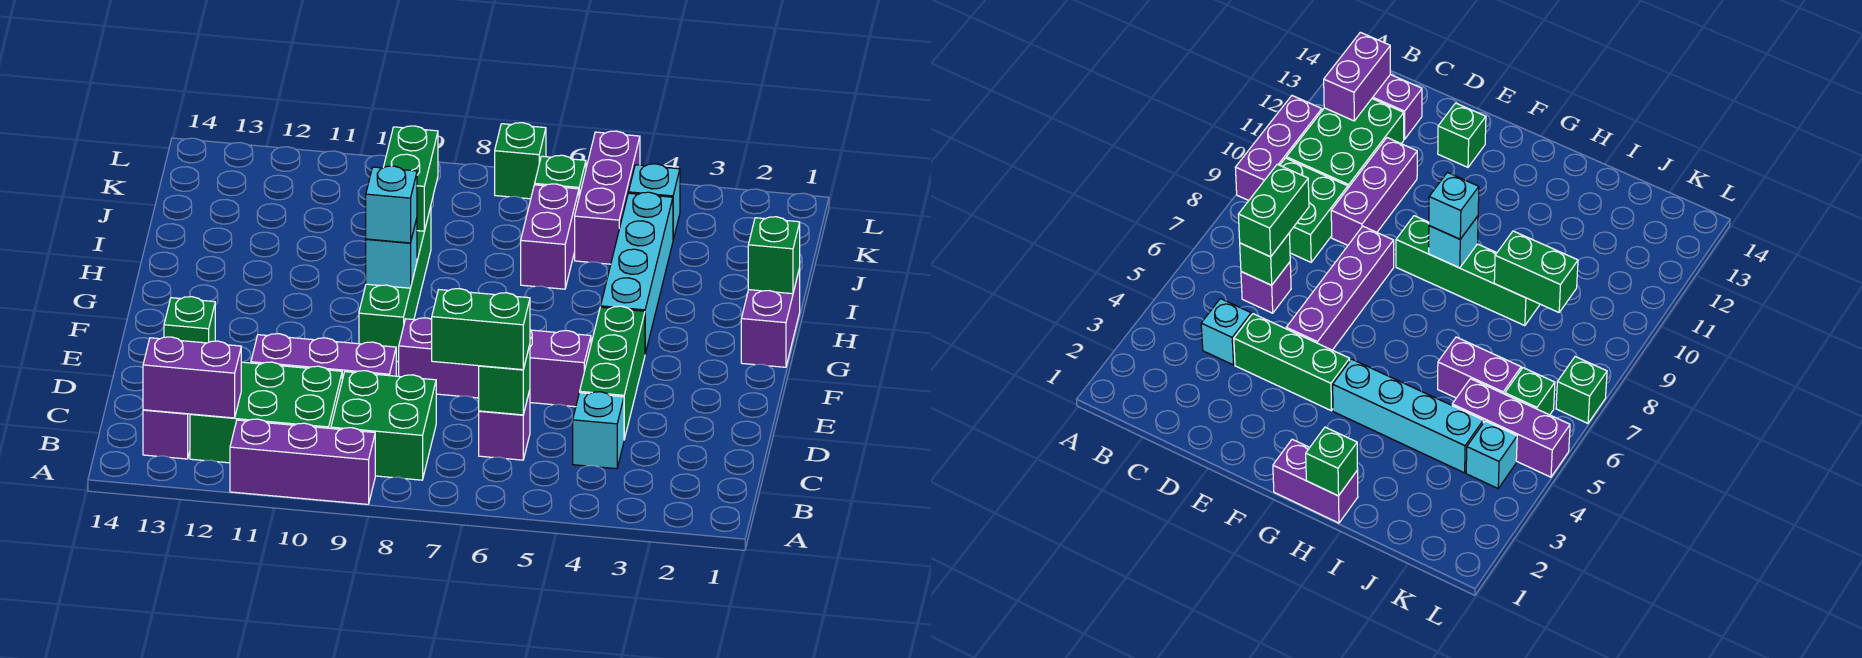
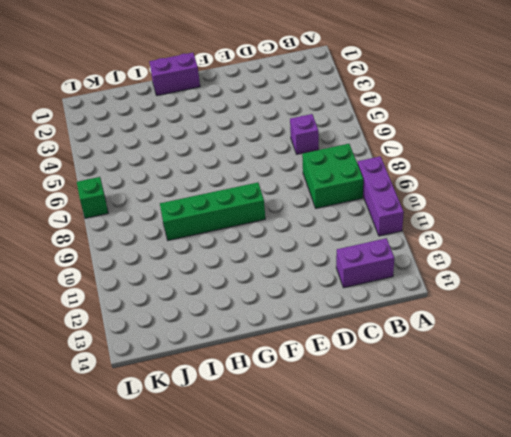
none -> green 2x3 brick [190,362,342,463]
none -> cyan 1x1 brick [573,392,624,469]
none -> green 1x3 brick [580,306,645,439]

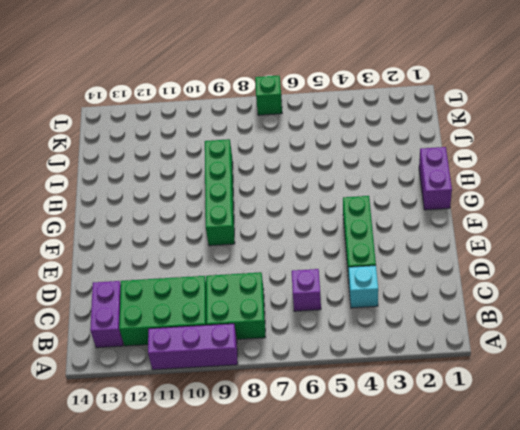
none -> purple 1x3 brick [251,334,396,380]
none -> purple 1x4 brick [399,318,591,407]
none -> green 1x1 brick [164,297,215,343]

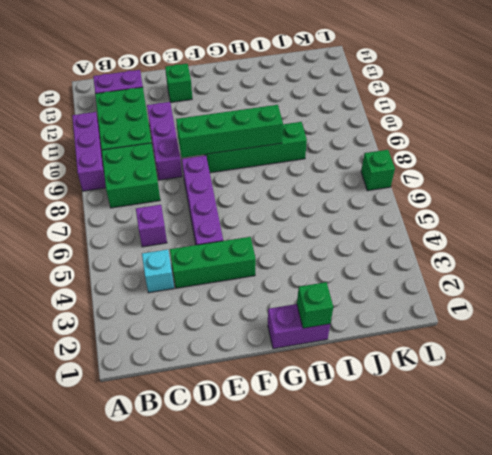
green 1x4 brick [176,105,283,158] -> cyan 1x1 brick [366,219,417,288]
none -> cyan 1x4 brick [601,192,673,353]
none -> purple 1x2 brick [521,184,579,289]
none -> purple 1x3 brick [575,131,640,264]

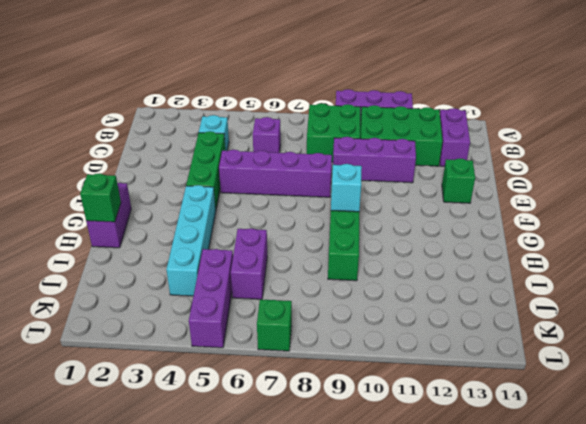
none -> cyan 1x1 brick [628,164,680,239]
none -> green 1x1 brick [535,155,586,196]
none -> purple 1x2 brick [143,337,241,418]

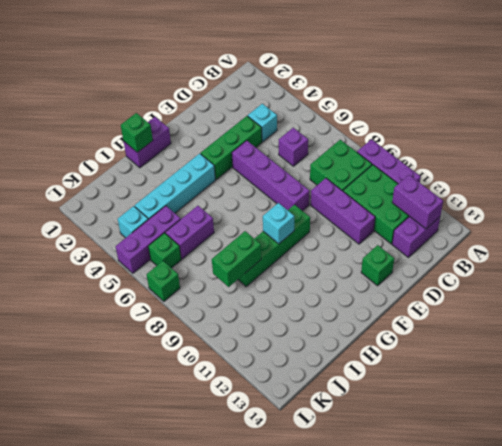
none -> green 1x1 brick [479,345,530,415]
none -> green 1x2 brick [432,289,530,370]
none -> cyan 1x1 brick [366,166,417,243]

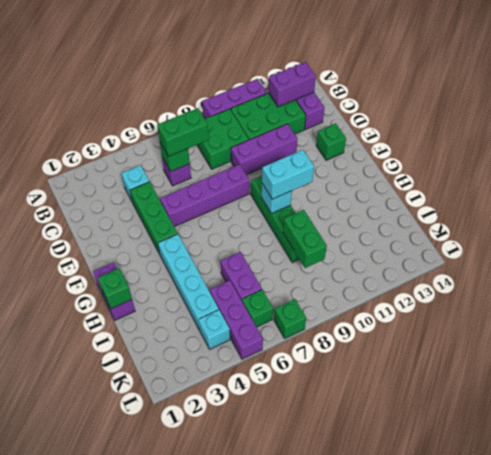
cyan 1x2 brick [262,150,314,199] -> cyan 1x1 brick [366,166,417,243]

